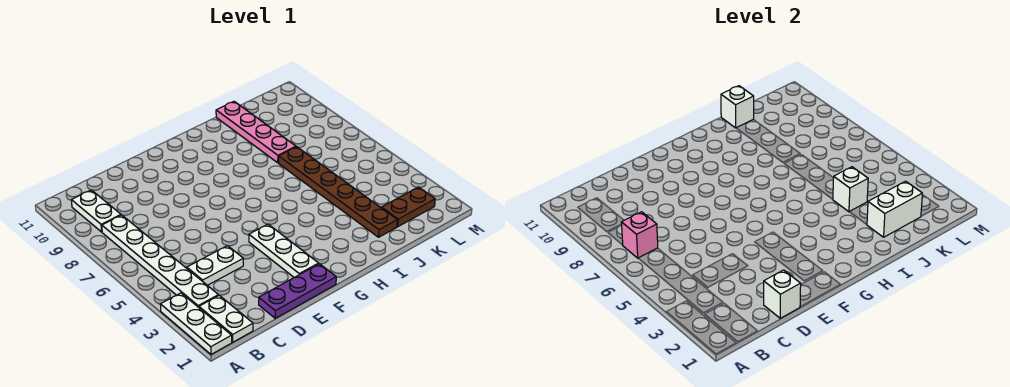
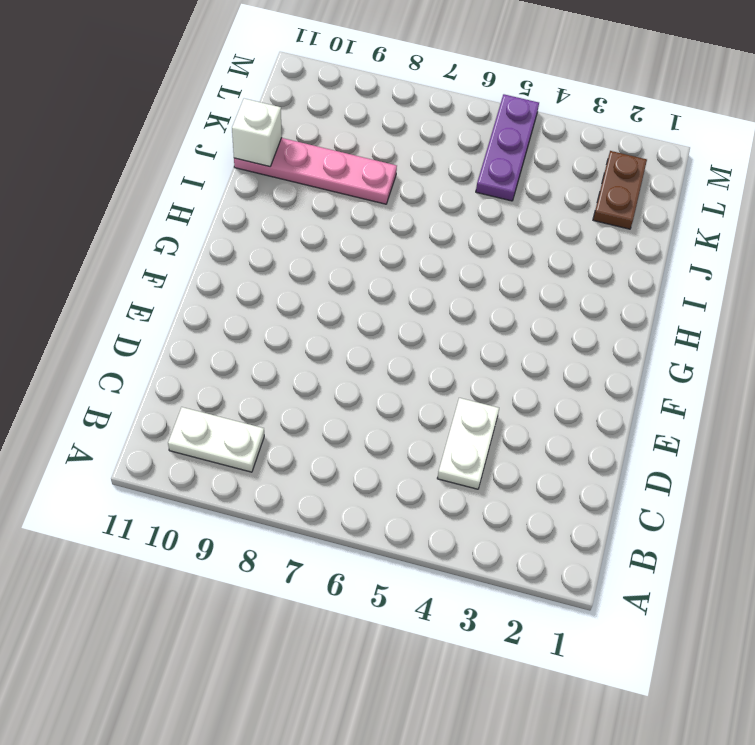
purple 1x3 plate [476,94,539,201] -> purple 1x3 plate moved to [259,264,336,318]
none -> white 1x3 plate [160,293,232,354]
none -> white 1x2 plate [199,295,253,342]
none -> white 1x6 plate [102,215,218,307]

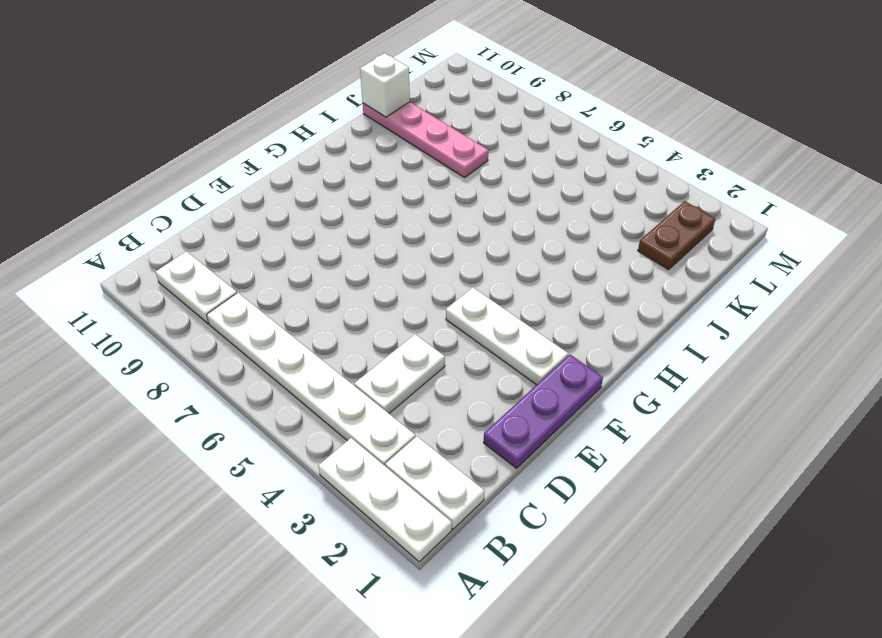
none -> brown 1x6 plate [279,147,397,237]
none -> pink 1x1 brick [621,212,658,258]
none -> white 1x1 brick [764,270,801,318]

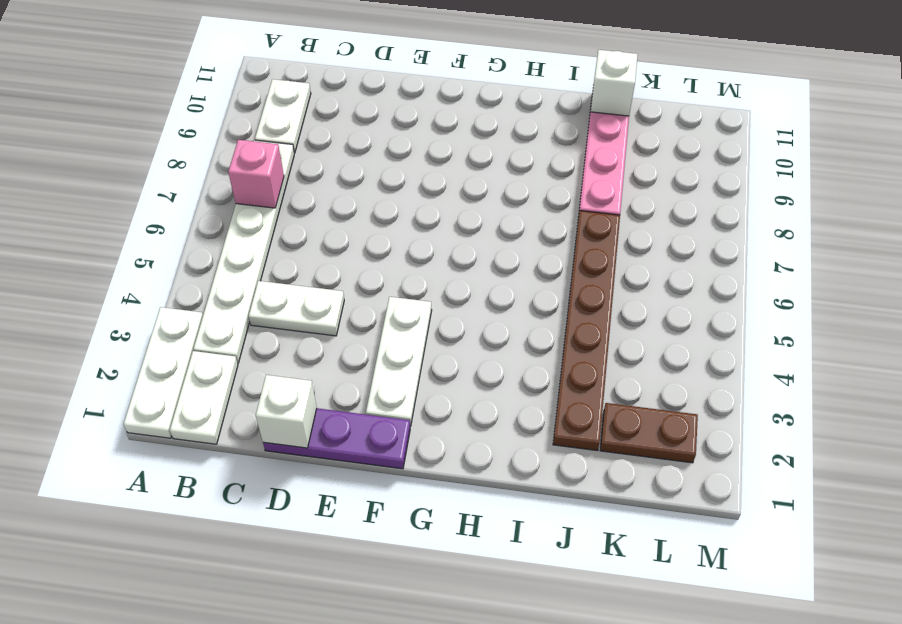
none -> white 1x2 brick [867,181,922,237]
none -> white 1x1 brick [833,167,868,212]

